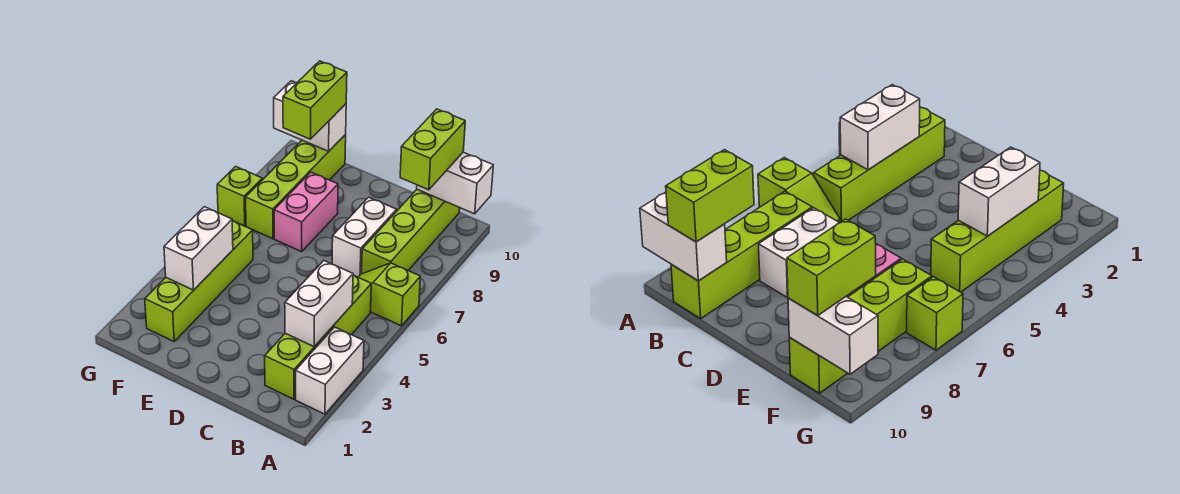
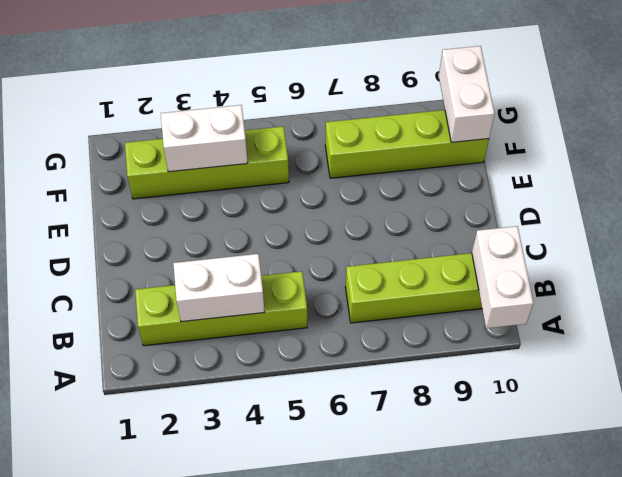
none -> white 1x2 brick [296,327,364,414]
none -> lime 1x2 slope [358,263,420,326]
none -> white 1x2 brick [332,197,397,277]

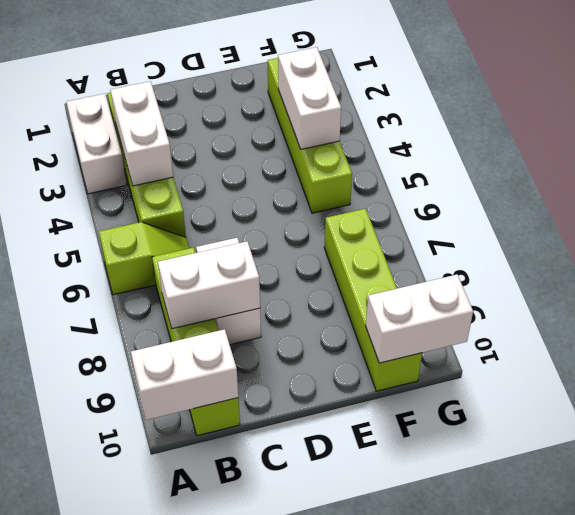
white 1x2 brick [158,241,260,329] -> none
none -> pink 1x2 brick [274,172,338,252]
none -> lime 1x1 brick [217,166,262,226]
none -> lime 1x2 brick [400,109,465,190]

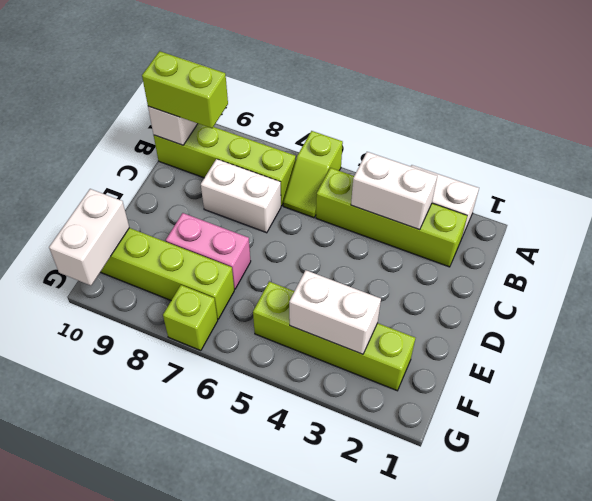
none -> lime 1x2 brick [283,61,347,139]

